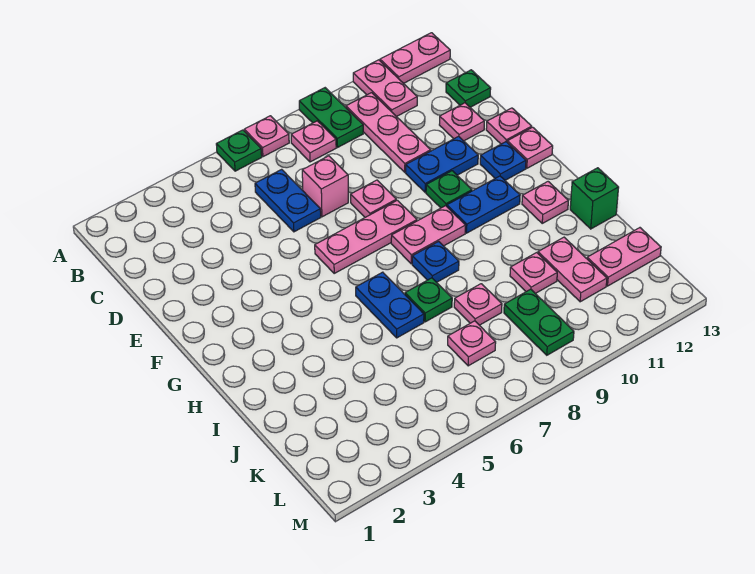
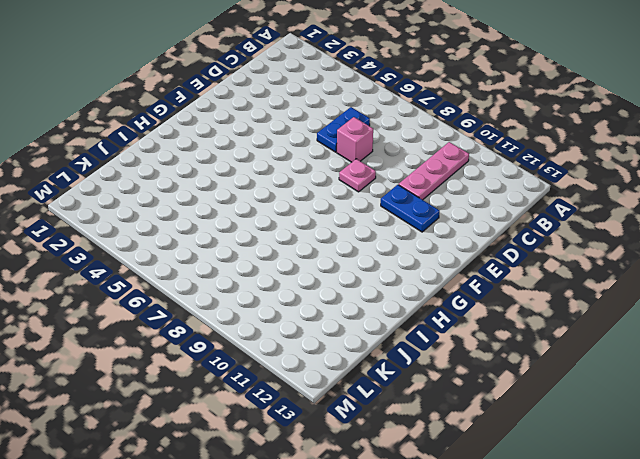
none -> green 1x1 plate [216,130,262,171]
none -> pink 1x1 plate [244,116,289,157]
none -> green 1x2 plate [299,88,363,147]
none -> pink 1x2 plate [353,60,417,117]

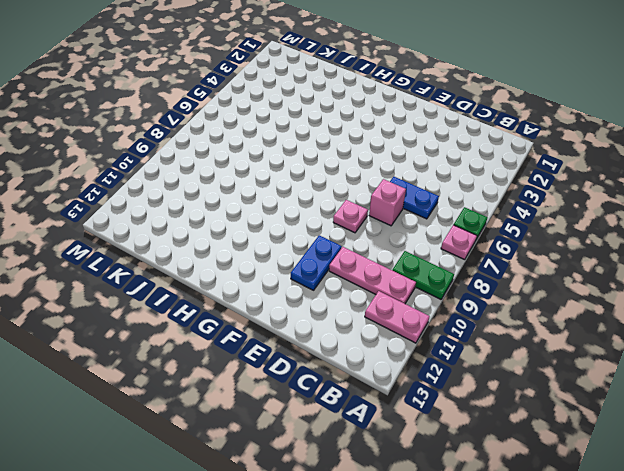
none -> pink 1x2 plate [380,33,450,83]
none -> pink 1x1 plate [291,121,336,162]
none -> green 1x1 plate [446,70,491,107]
none -> pink 1x1 plate [439,103,484,141]

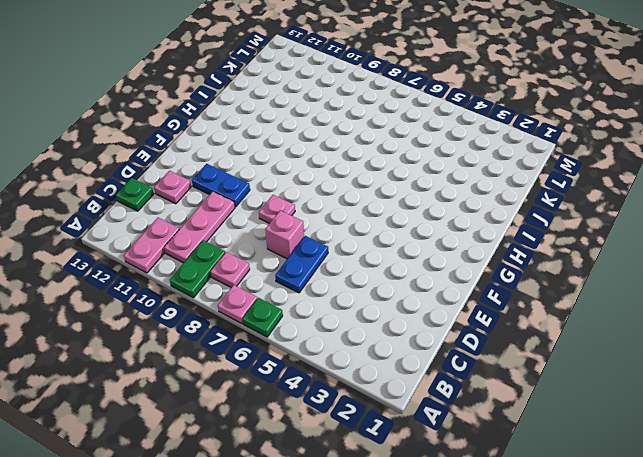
none -> pink 1x2 plate [380,33,450,83]
none -> pink 1x1 plate [486,108,532,144]
none -> pink 1x3 plate [315,200,417,273]
none -> green 1x1 plate [426,171,472,208]

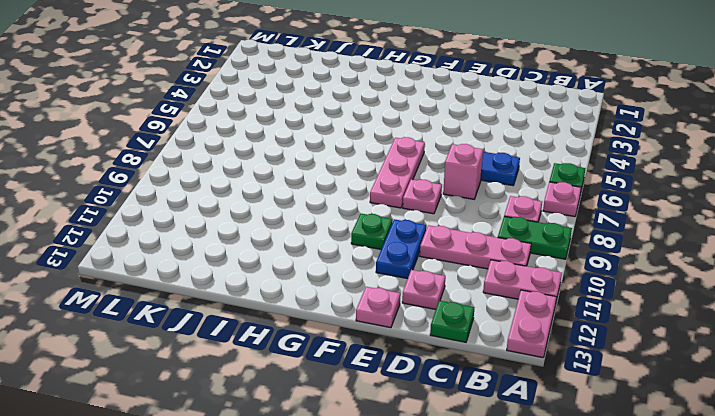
none -> blue 1x1 plate [480,142,526,180]
none -> pink 1x1 plate [507,127,553,168]
none -> pink 1x2 plate [391,206,466,264]
none -> blue 1x2 plate [447,176,520,233]

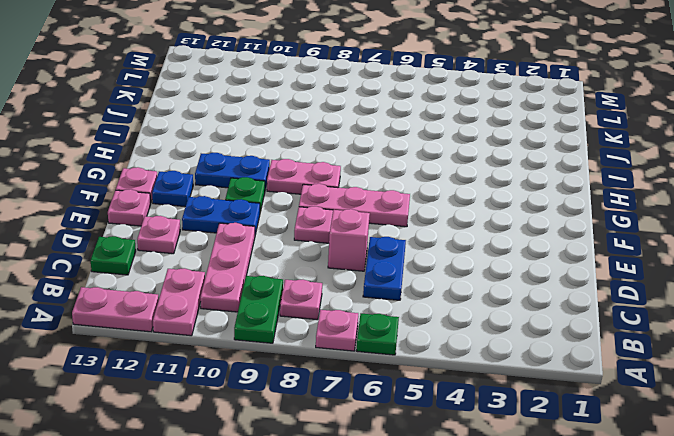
none -> blue 1x2 plate [356,272,424,338]
none -> blue 1x1 plate [412,241,459,282]
none -> pink 1x1 plate [522,182,568,223]
none -> green 1x1 plate [405,278,452,322]

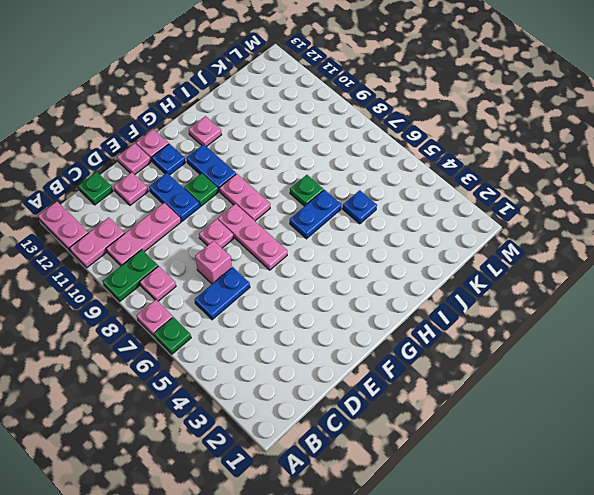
blue 1x1 plate [343,190,377,224] -> blue 1x1 plate moved to [412,241,459,282]
none -> green 1x1 brick [570,168,619,229]
none -> pink 1x1 plate [454,284,502,325]
none -> pink 1x1 plate [510,253,557,294]
none -> pink 1x2 plate [538,237,607,302]

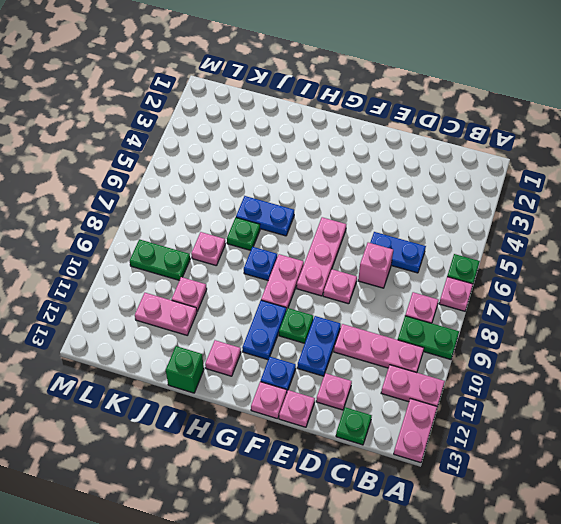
none -> pink 1x1 plate [448,321,496,366]
none -> pink 1x2 plate [587,228,661,286]

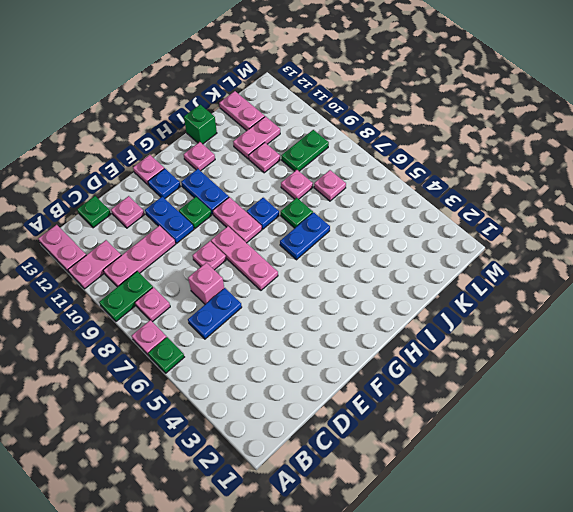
none -> pink 1x1 plate [486,108,532,144]

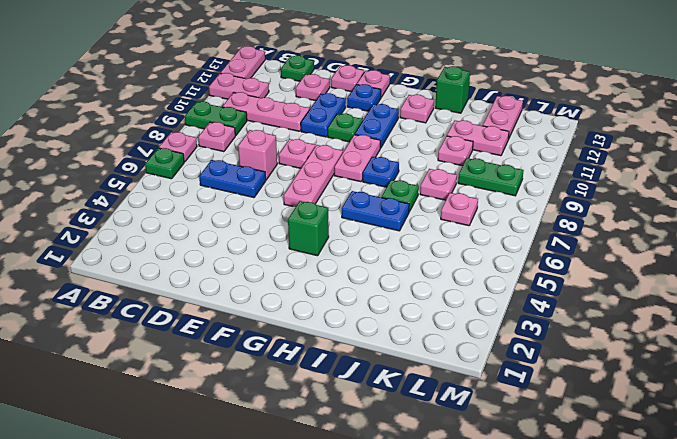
green 1x1 brick [288,201,329,256] -> none

